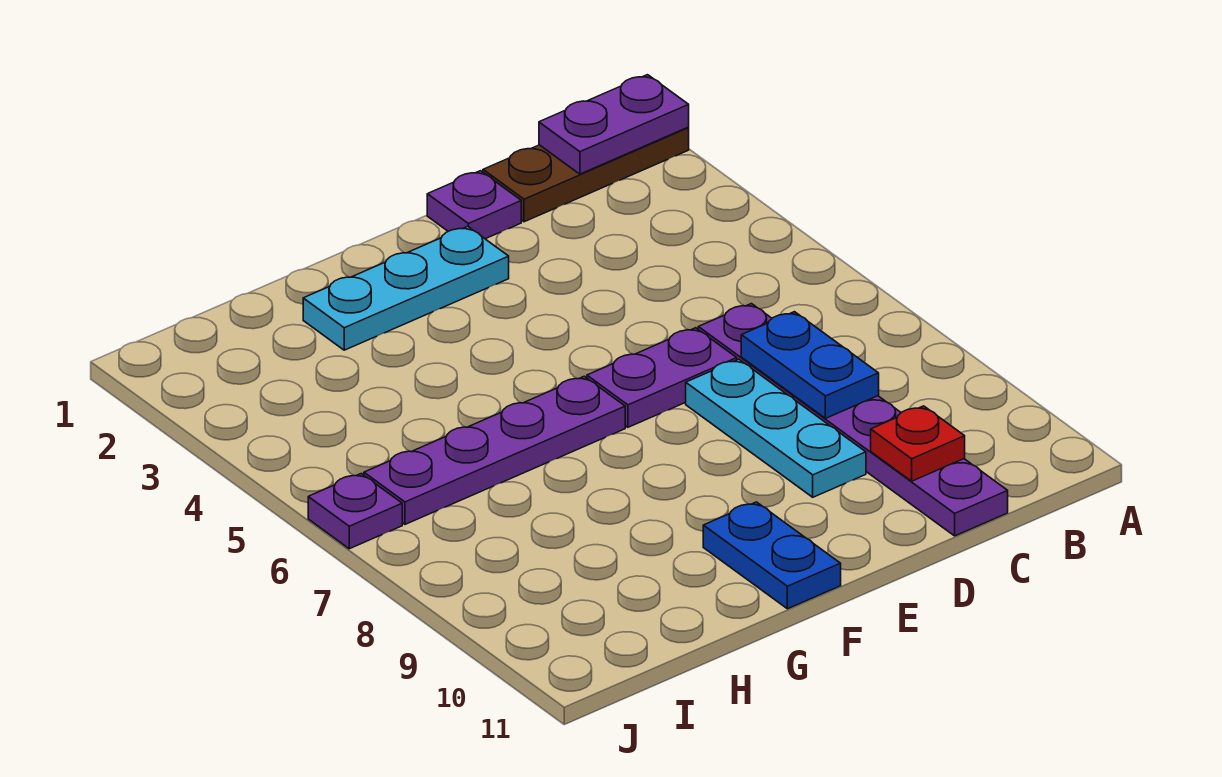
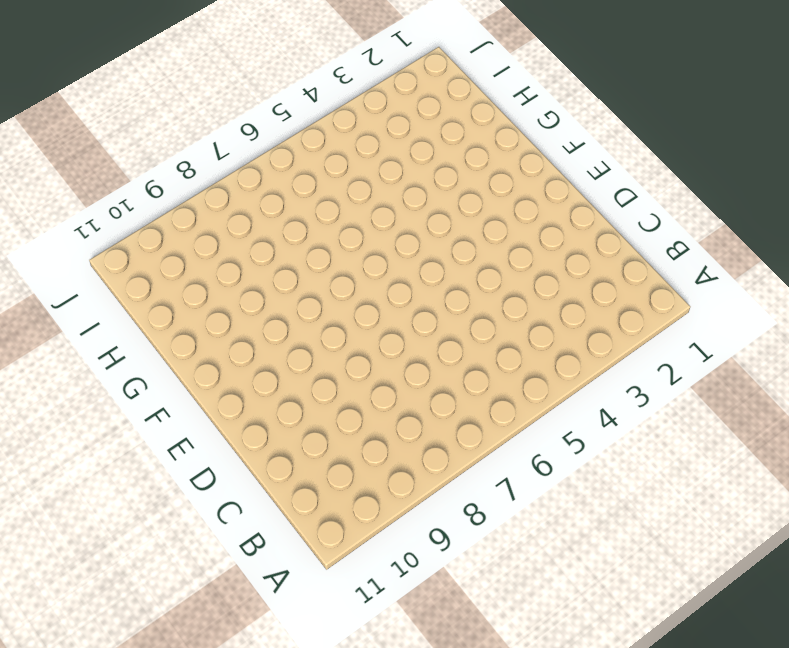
none -> brown 1x3 plate [483,127,689,222]
none -> purple 1x6 plate [698,304,1008,536]
none -> purple 1x1 plate [427,171,521,239]

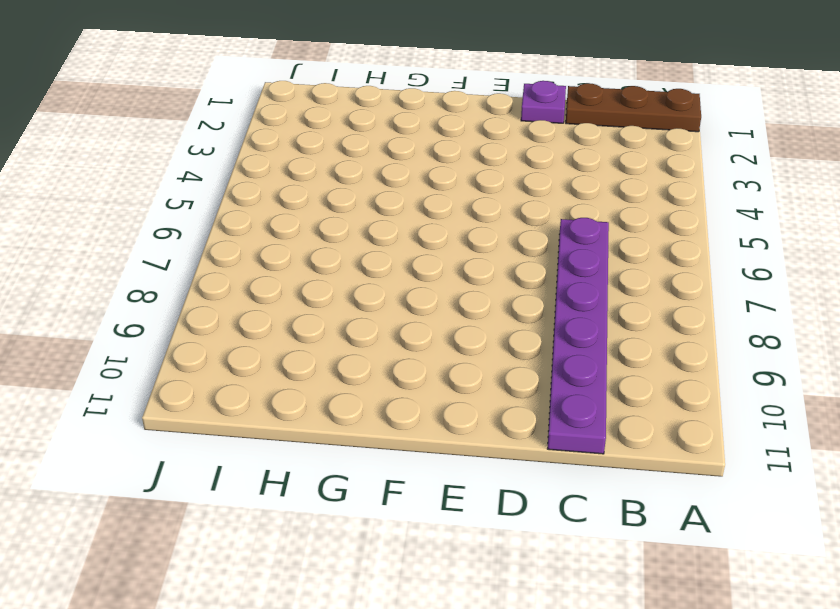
none -> purple 1x2 plate [587,328,737,427]
none -> cyan 1x3 plate [686,359,866,497]
none -> cyan 1x3 plate [303,226,509,350]

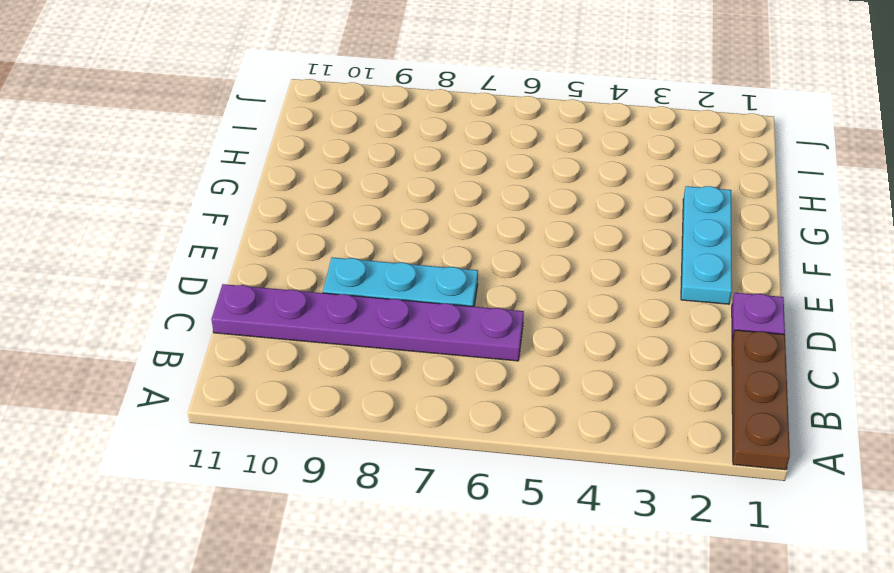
none -> purple 1x2 plate [587,328,737,427]
none -> purple 1x4 plate [364,376,625,524]
none -> blue 1x2 plate [703,502,841,609]

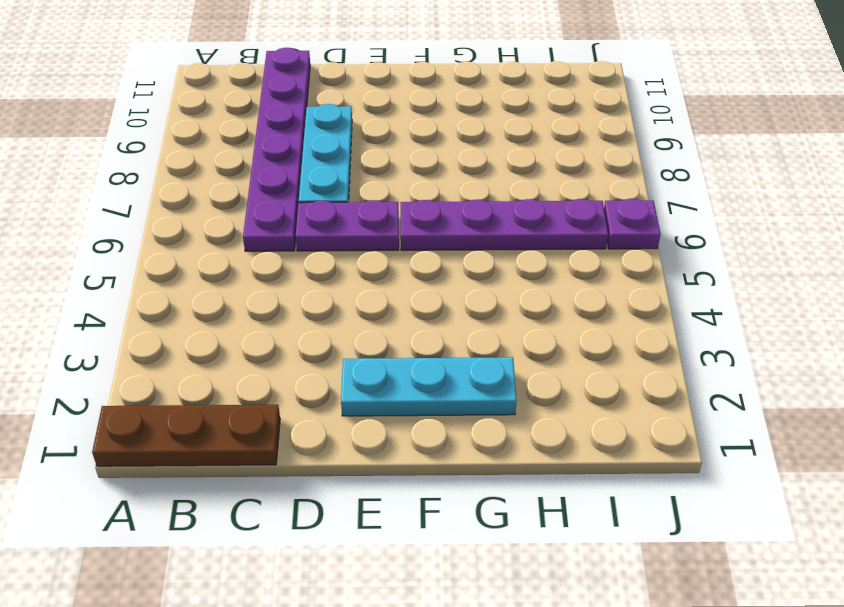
none -> purple 1x1 plate [427,171,521,239]
none -> blue 1x2 plate [703,502,841,609]
none -> purple 1x2 plate [539,75,689,174]

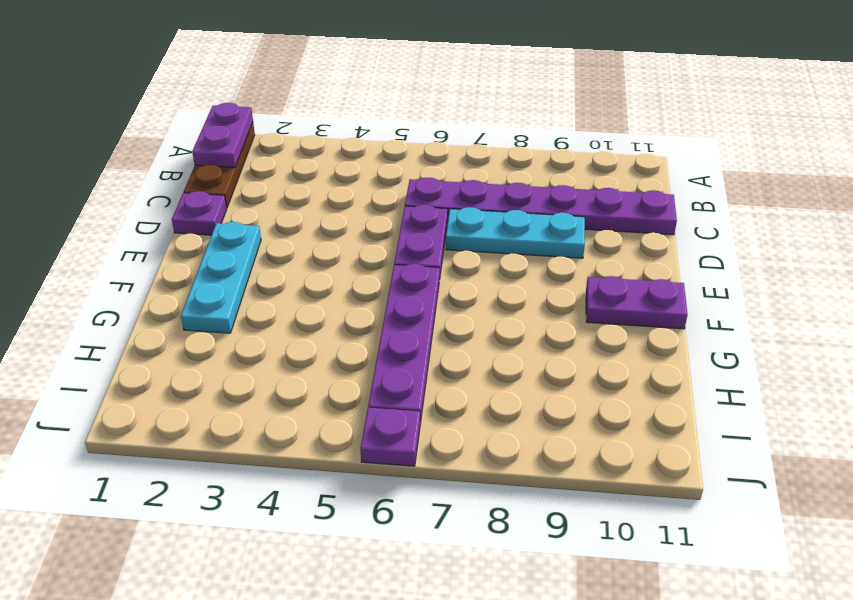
purple 1x2 plate [586,276,688,329] -> blue 1x2 plate [703,502,841,609]
none -> blue 1x2 plate [741,312,879,418]
none -> red 1x1 plate [871,406,965,481]

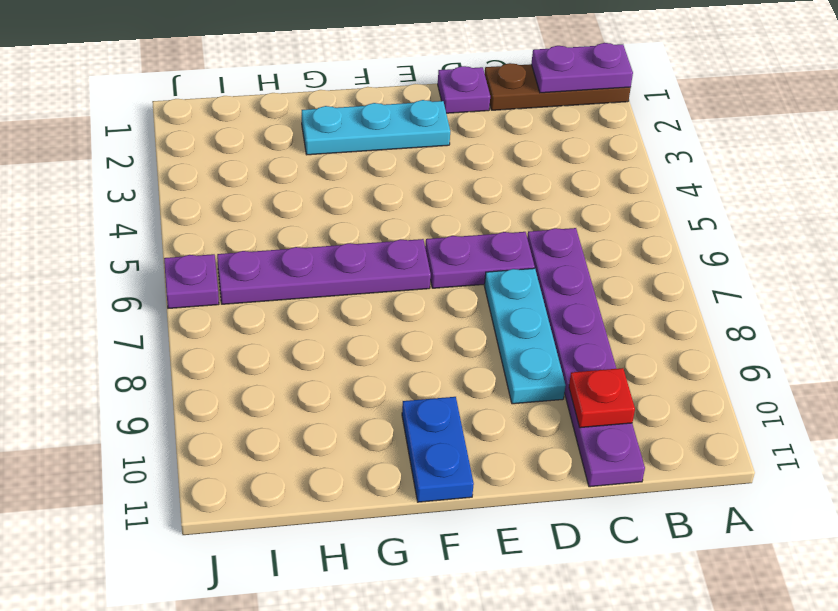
none -> blue 1x2 plate [741,312,879,418]

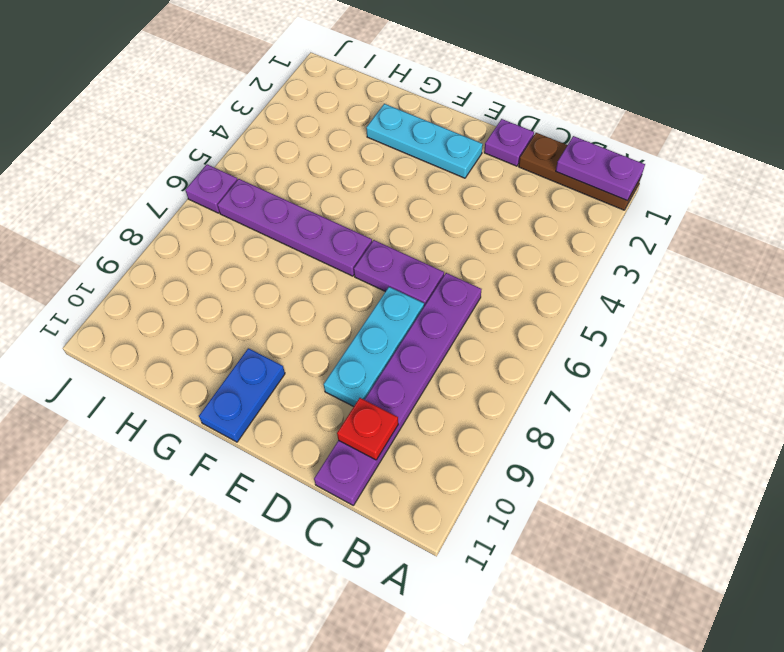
none -> blue 1x2 plate [741,312,879,418]

